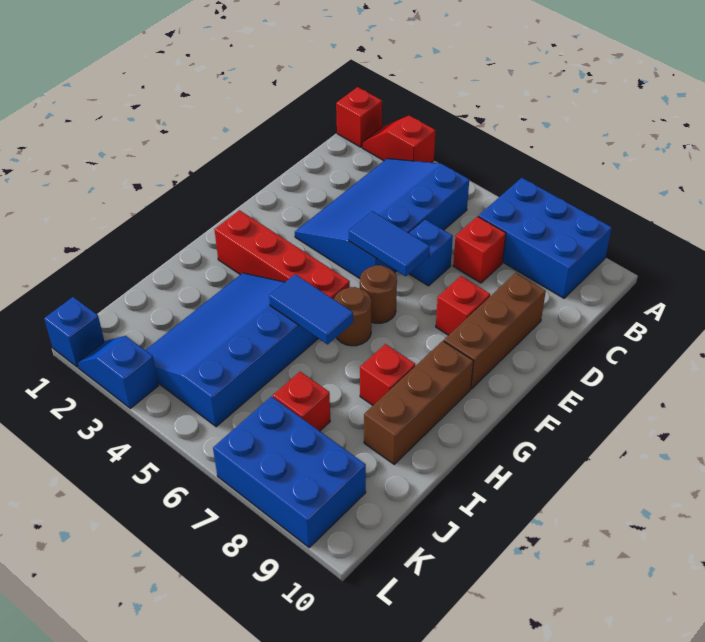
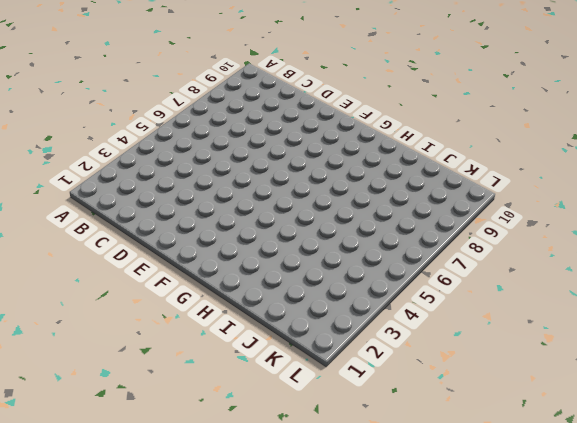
none -> red 1x1 brick [336,87,382,147]
none -> red 1x2 slope [362,115,435,163]
none -> blue 2x3 brick [478,178,612,298]

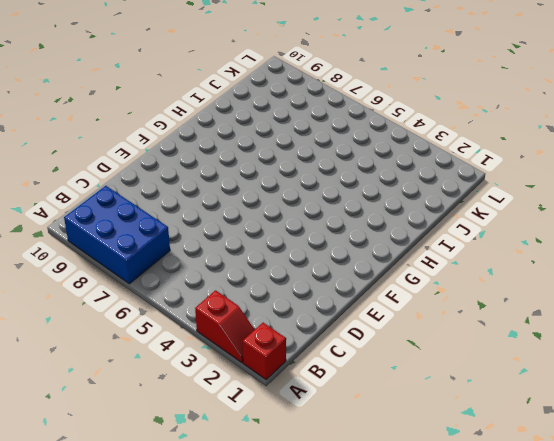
none -> blue 3x4 slope [295,158,469,278]
none -> red 1x1 brick [453,217,506,283]
none -> blue 1x1 brick [409,219,453,286]

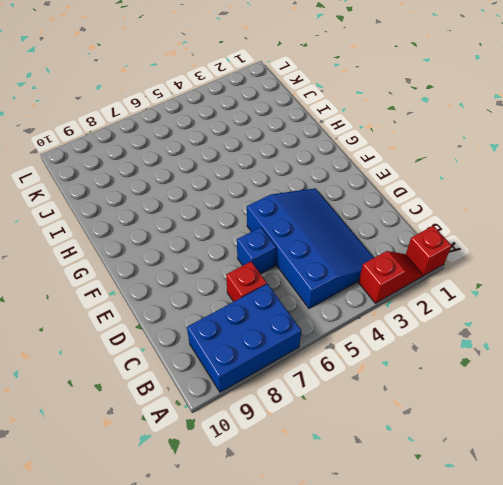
none -> brown 1x3 brick [444,273,546,389]
none -> red 1x1 brick [436,276,490,335]
none -> brown 1x1 round brick [360,265,397,323]

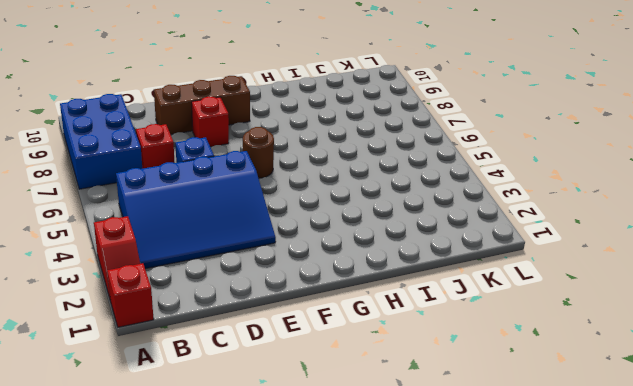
none -> red 1x4 brick [214,210,350,299]
none -> brown 1x1 round brick [334,287,371,346]
none -> brown 1x3 brick [364,341,473,464]

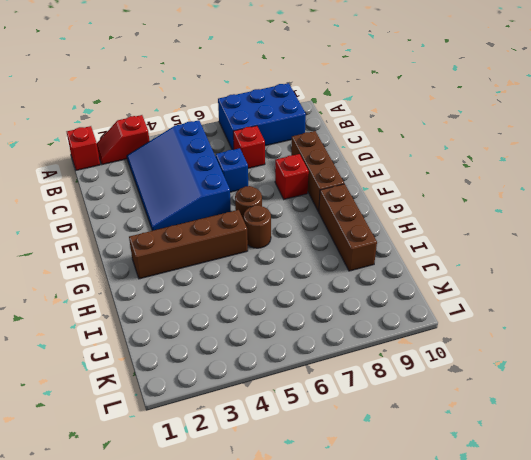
brown 1x4 brick [129,210,248,279] -> red 1x4 brick [214,210,350,299]
none -> blue 3x4 slope [145,273,318,427]
none -> red 1x1 brick [360,344,415,405]
none -> red 1x1 brick [273,372,330,431]

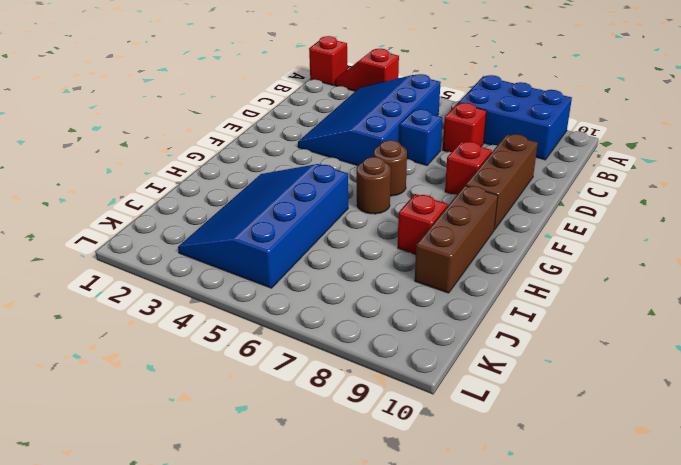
none -> red 1x4 brick [214,210,350,299]
none -> red 1x1 brick [273,372,330,431]
none -> blue 2x3 brick [213,397,366,547]

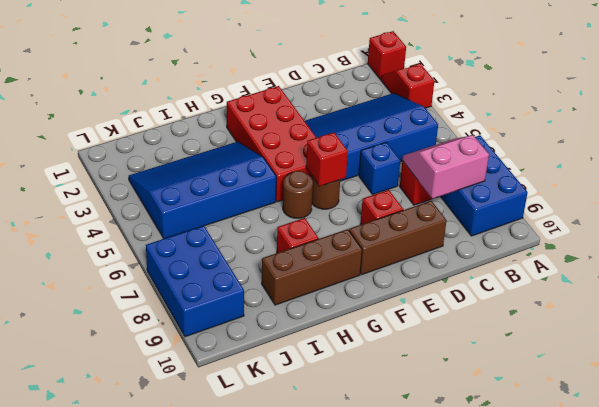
pink 2x2 slope [402,135,489,199] -> none
red 2x4 brick [227,86,316,202] -> red 1x4 brick [214,210,350,299]
red 1x1 brick [306,132,348,186] -> red 1x1 brick moved to [273,372,330,431]
none -> blue 1x1 brick [44,297,104,367]
none -> blue 1x2 slope [77,336,159,408]
none -> blue 1x2 tile [349,211,430,276]

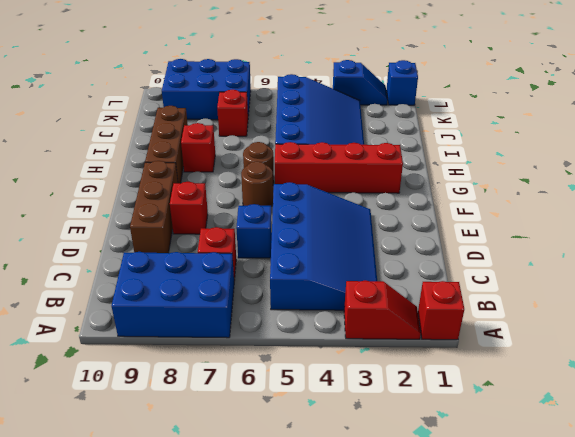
none -> blue 1x2 tile [349,211,430,276]
none -> blue 1x2 tile [269,274,353,344]

